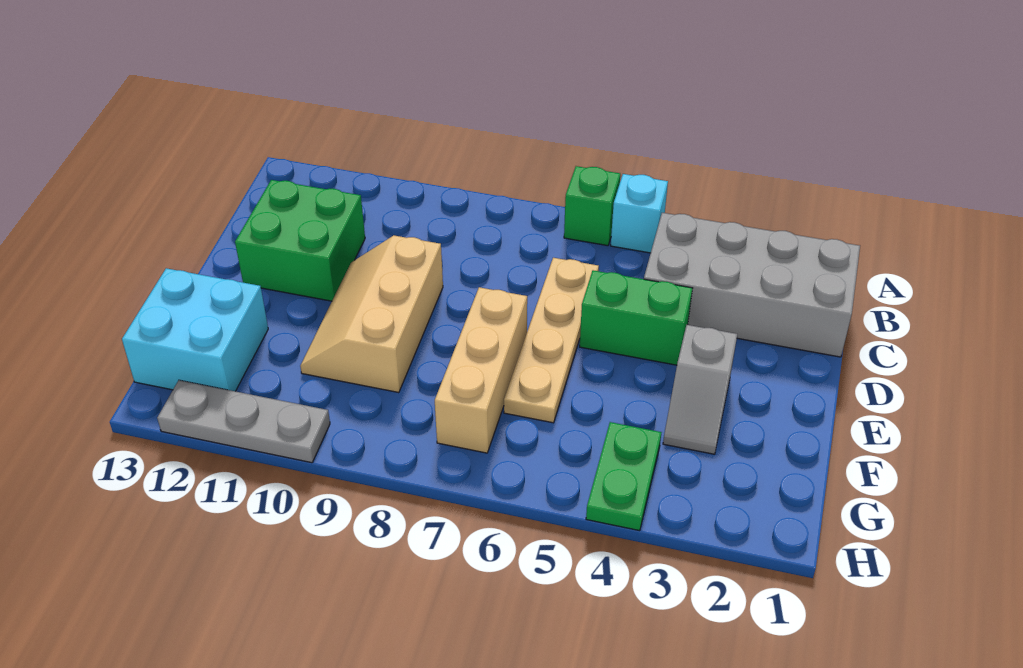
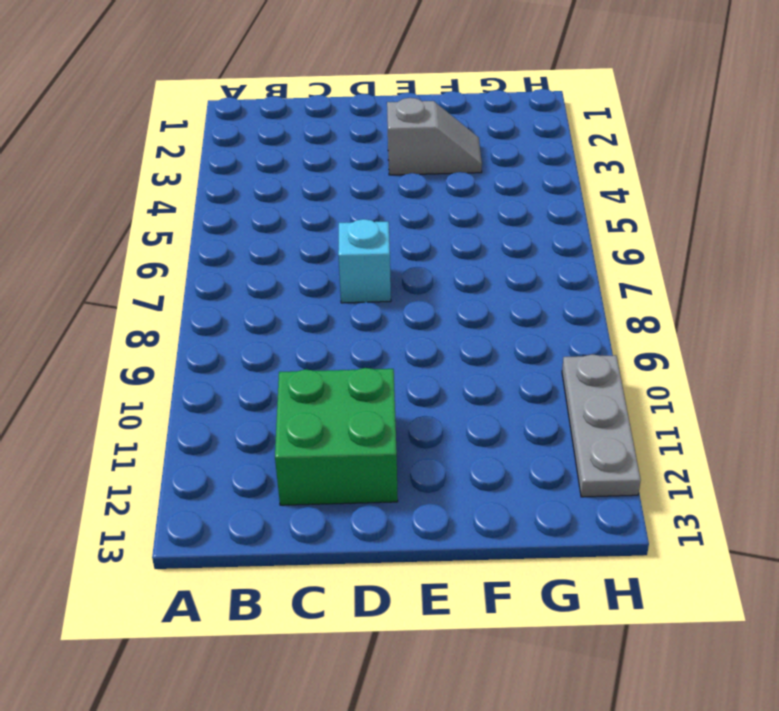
cyan 1x1 brick [338,219,391,303] -> cyan 1x1 brick moved to [611,174,668,253]
none -> green 1x1 brick [564,166,620,246]
none -> grey 2x4 brick [644,213,860,357]
none -> tan 1x4 plate [504,258,599,423]

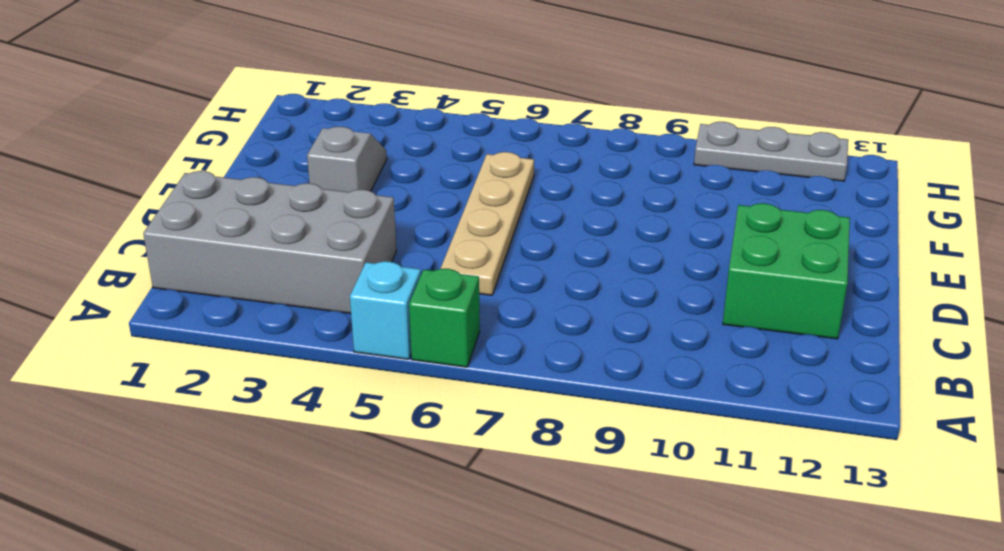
none -> green 1x2 brick [580,270,692,365]
none -> tan 2x3 slope [300,236,443,393]
none -> tan 1x3 brick [435,287,527,453]

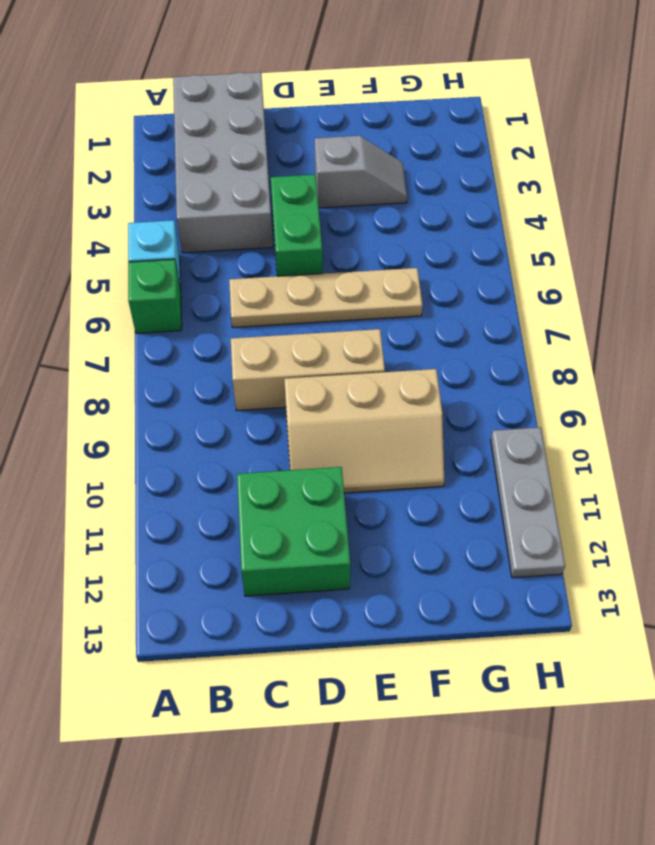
tan 1x3 brick [231,329,385,411] -> tan 1x3 brick moved to [435,287,527,453]
none -> cyan 2x2 brick [122,268,268,391]
none -> green 1x2 plate [586,422,661,531]

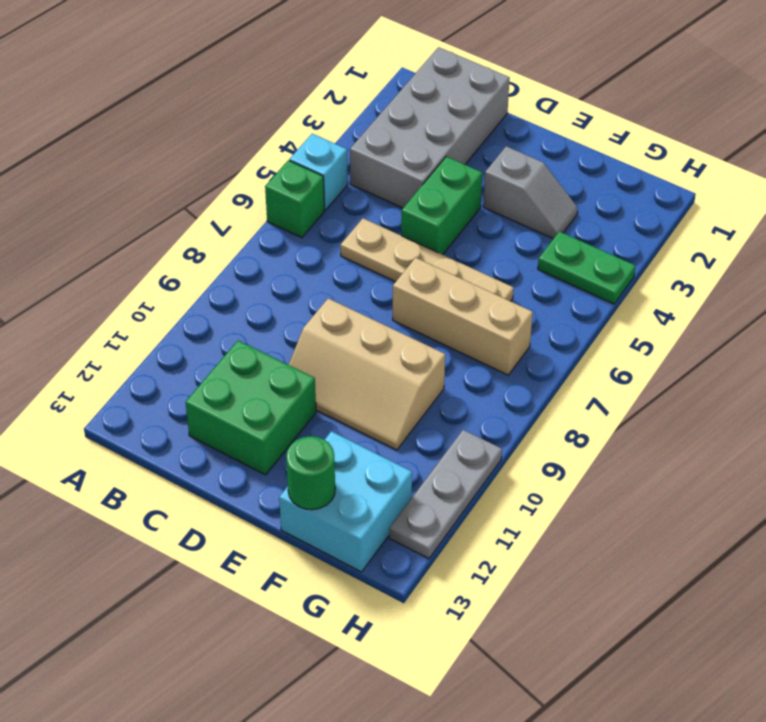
green 1x1 round brick [286,436,335,510] -> none

